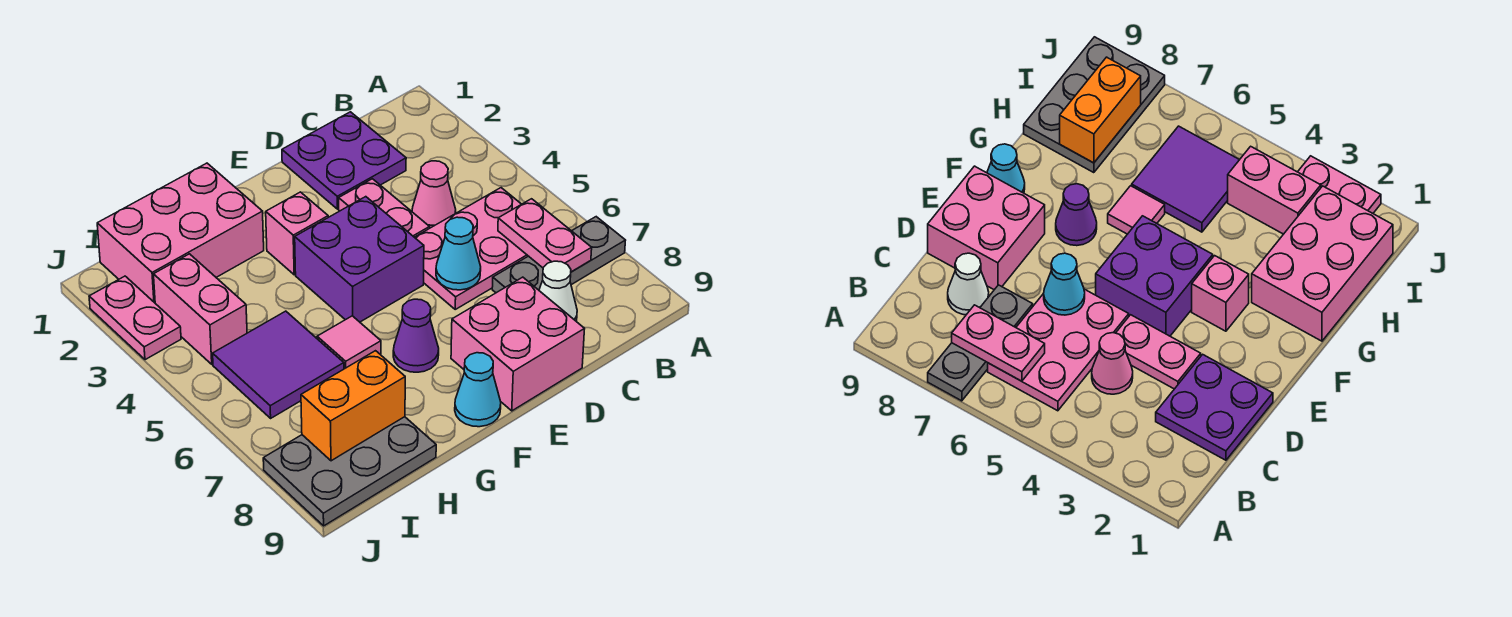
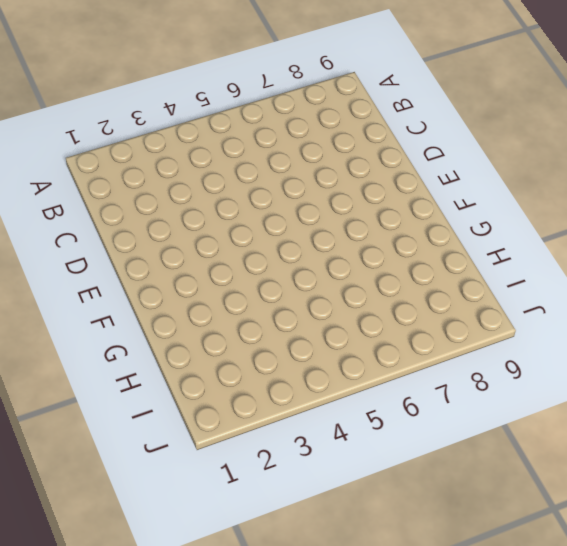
none -> grey 1x3 plate [492,217,626,293]
none -> pink 2x3 plate [415,188,528,309]
none -> purple 2x2 plate [282,112,406,209]

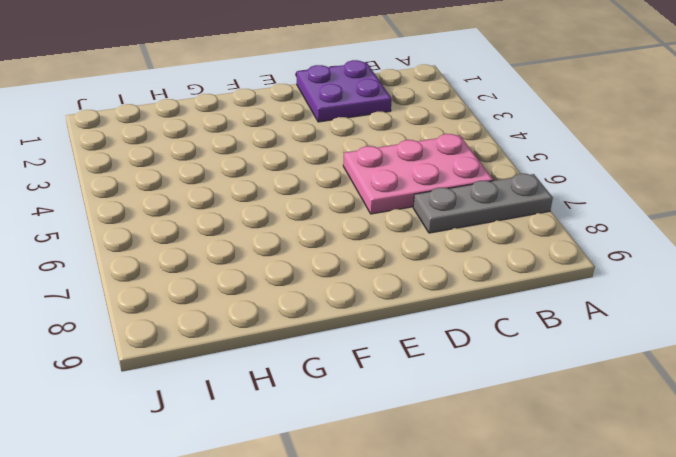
none -> pink 1x1 cone [412,161,456,228]
none -> white 1x1 cone [539,261,577,322]
none -> pink 1x2 plate [339,179,430,237]

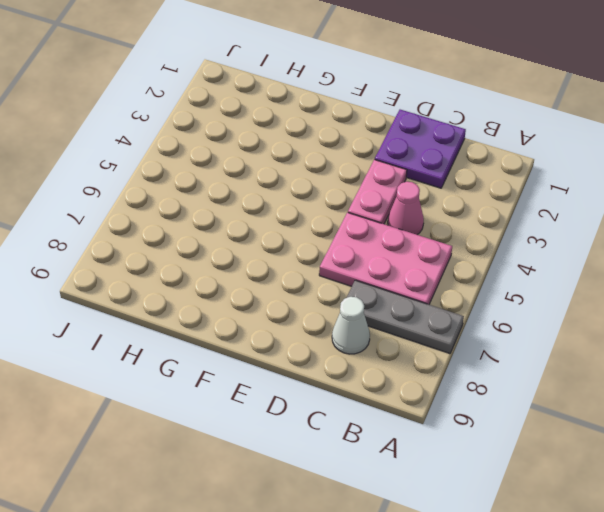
none -> pink 2x2 brick [451,277,584,411]
none -> purple 2x2 brick [295,197,424,322]
none -> pink 1x1 brick [266,192,328,275]

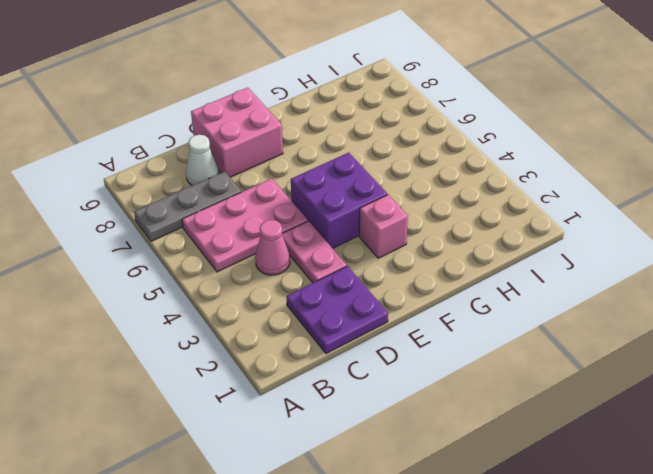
none -> purple 1x1 cone [393,299,439,372]
none -> cyan 1x1 cone [455,353,501,427]
none -> pink 2x3 brick [97,163,264,303]

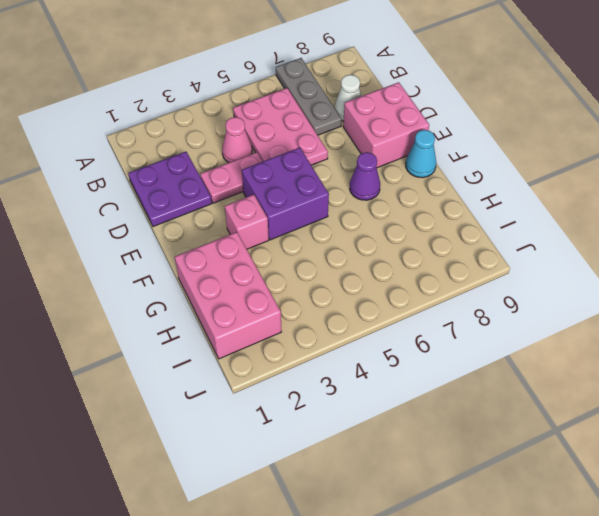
none -> pink 1x1 tile [317,316,381,369]
none -> purple 2x2 tile [213,311,344,418]
none -> grey 2x3 plate [263,417,436,526]

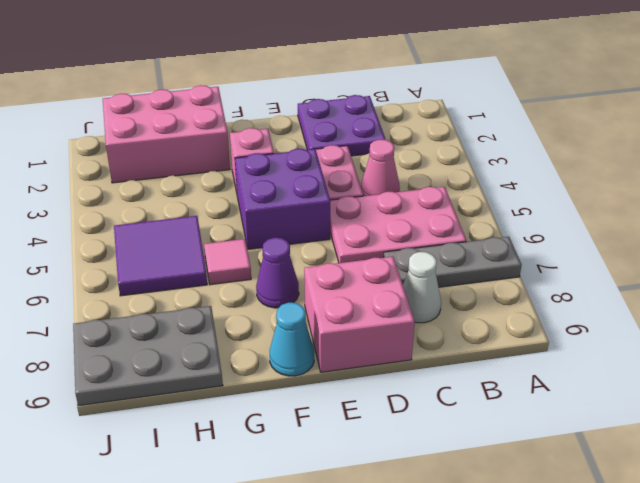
none -> pink 1x2 brick [154,254,247,364]
none -> pink 1x2 plate [89,276,181,360]
none -> pink 1x2 plate [498,199,592,272]

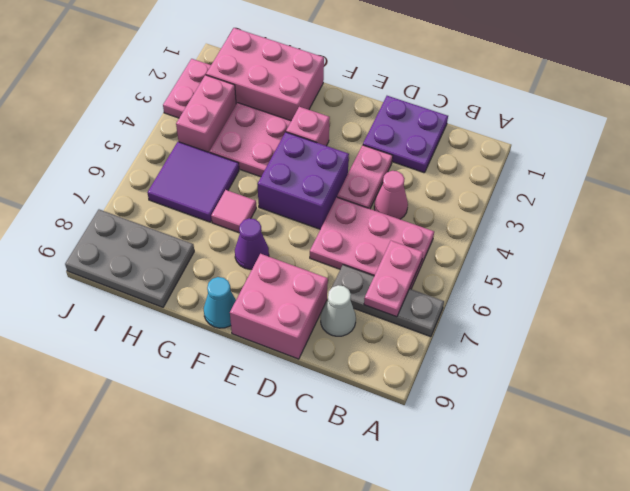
pink 2x2 plate [209,103,291,177] -> none
none -> cyan 1x1 cone [436,217,481,290]
none -> orange 1x2 brick [301,351,405,461]

